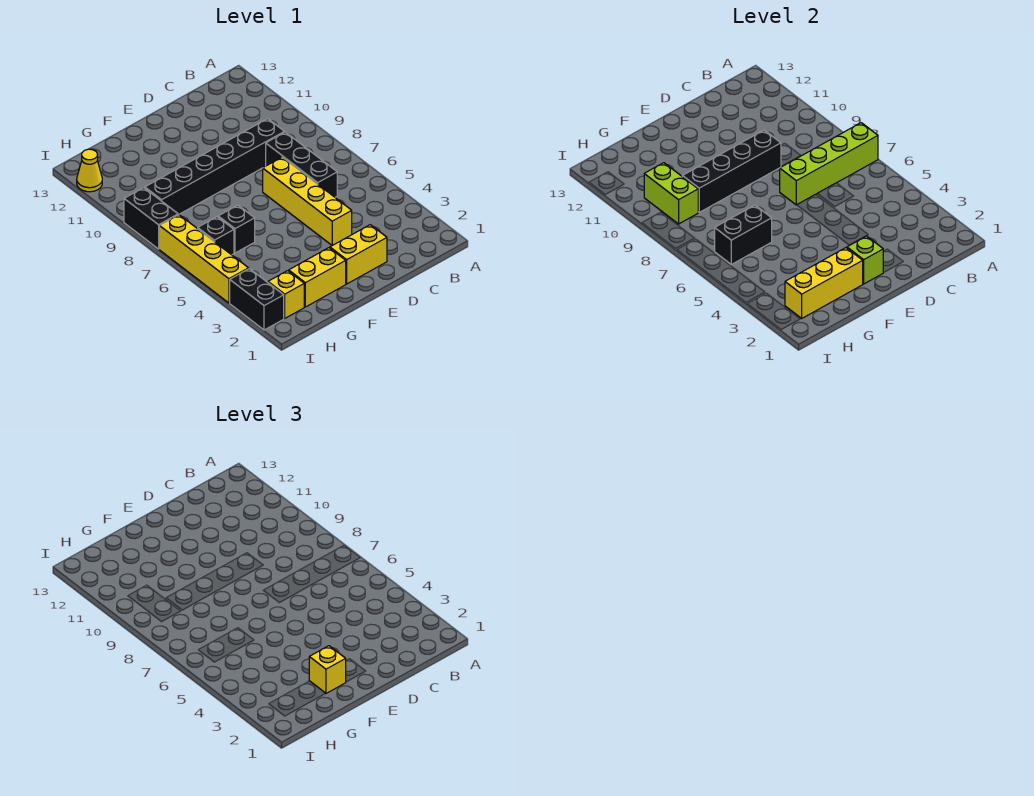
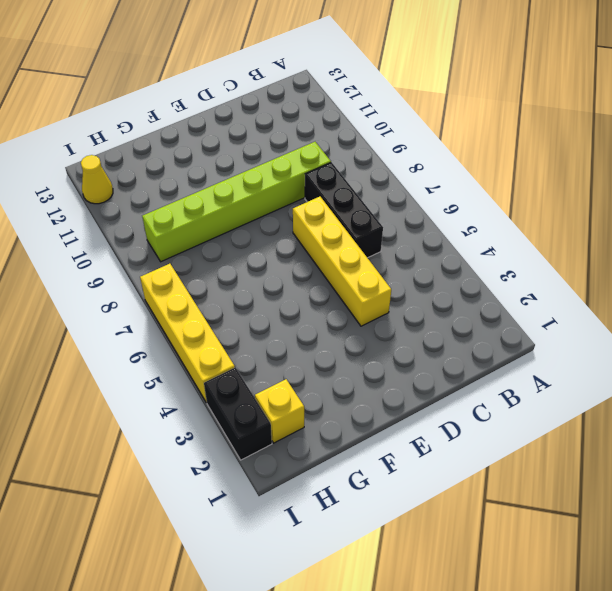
lime 1x6 brick [142,142,331,262] -> black 1x6 brick [145,119,284,215]
none -> yellow 1x2 brick [330,225,387,284]
none -> yellow 1x2 brick [289,248,346,307]
none -> black 1x1 brick [218,205,255,253]

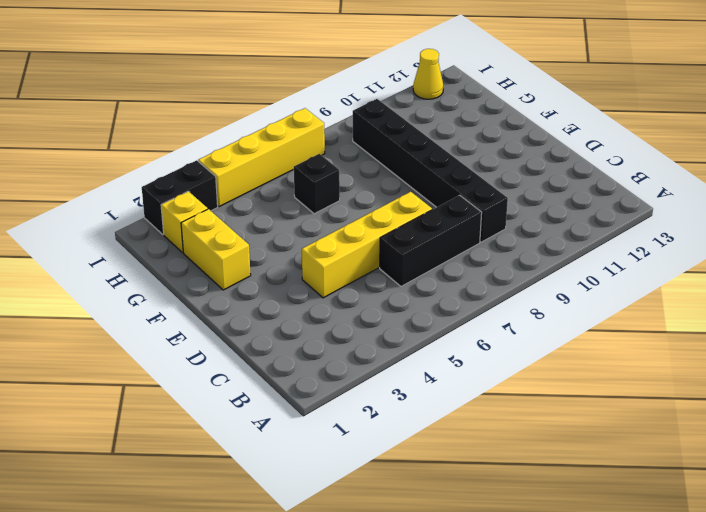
none -> yellow 1x2 brick [330,225,387,284]
none -> black 1x1 brick [198,217,234,255]
none -> black 1x2 brick [124,188,178,249]

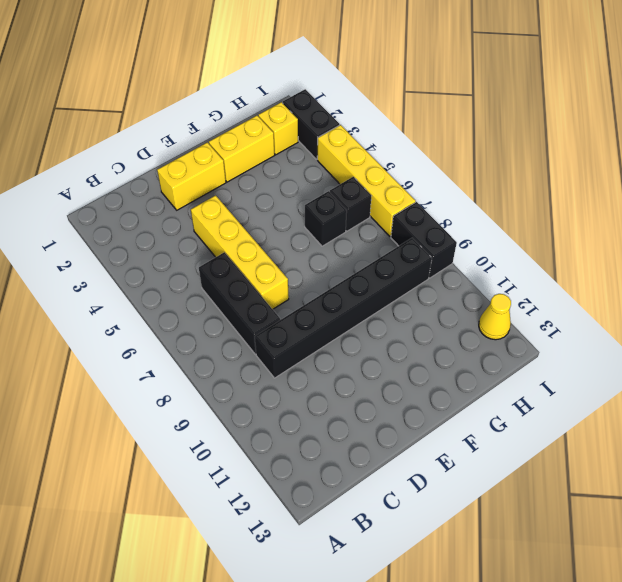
none -> lime 1x4 brick [780,123,878,205]
none -> black 1x4 brick [682,130,781,212]
none -> lime 1x1 brick [847,236,883,284]

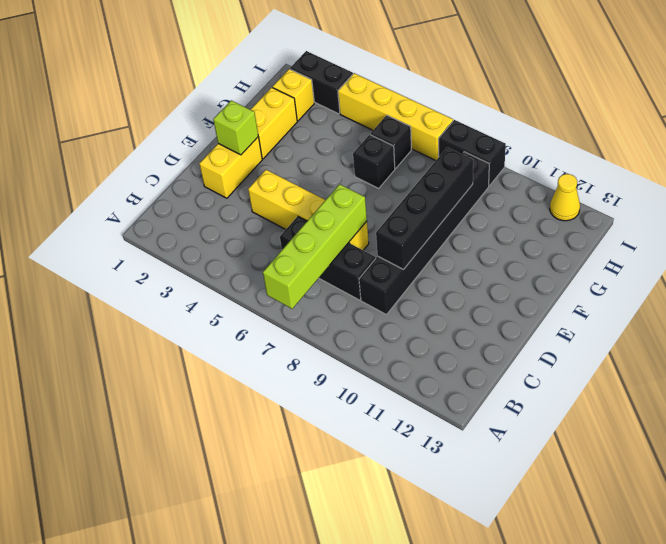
none -> yellow 1x3 brick [785,248,863,318]
none -> black 1x2 brick [715,205,772,264]
none -> lime 1x2 brick [644,163,699,224]

